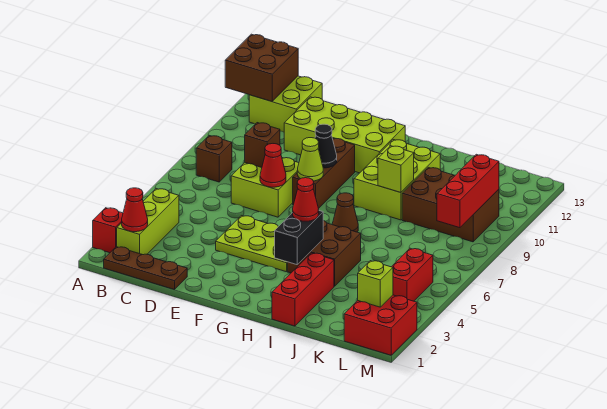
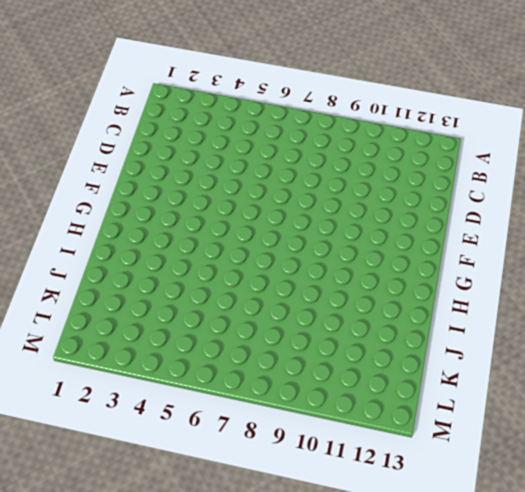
none -> red 1x1 brick [93,208,123,253]
none -> brown 1x3 plate [104,247,187,290]
none -> lime 1x3 brick [117,189,179,255]

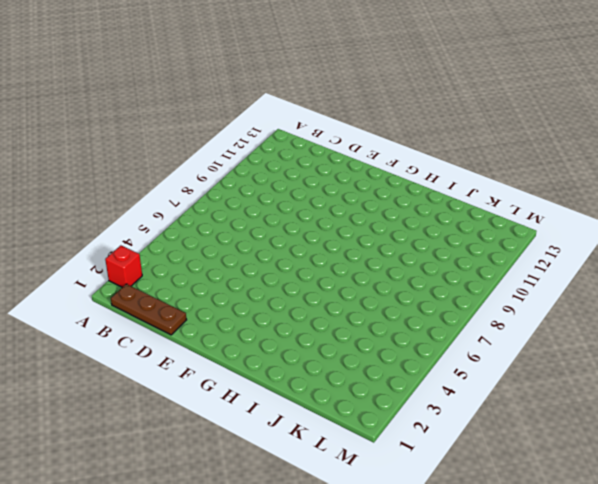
none -> lime 1x3 brick [117,189,179,255]
none -> brown 1x1 brick [196,136,232,182]
none -> lime 2x2 brick [249,76,322,132]

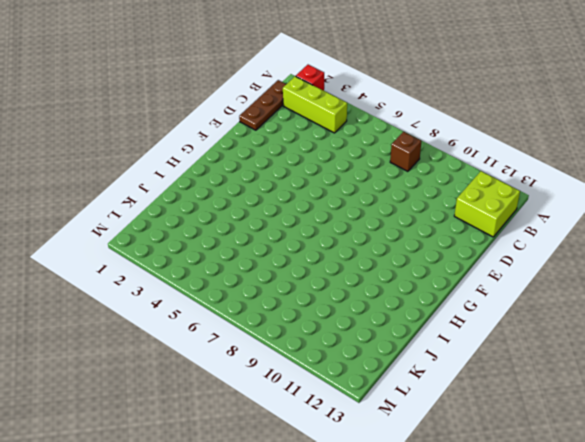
none -> lime 2x2 brick [231,158,299,217]
none -> lime 2x4 brick [284,97,405,173]
none -> lime 2x3 plate [216,216,288,272]

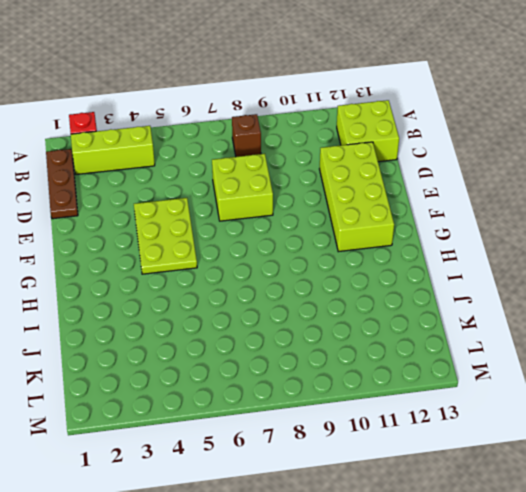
none -> brown 1x3 brick [293,139,355,208]
none -> brown 2x2 brick [288,220,361,286]
none -> brown 1x1 cone [332,193,358,232]

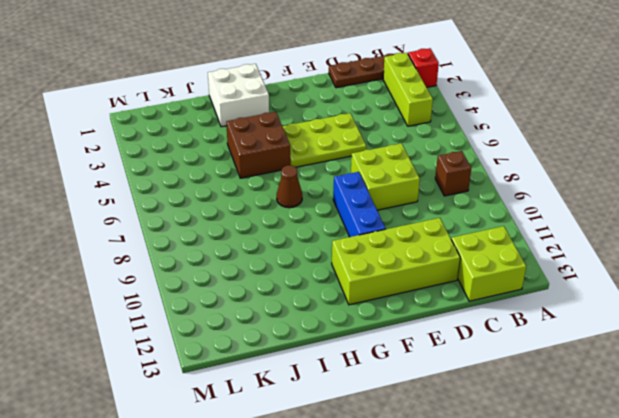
blue 1x3 brick [333,172,386,237] -> brown 1x3 brick [293,139,355,208]
white 2x2 brick [208,64,269,127] -> red 1x3 brick [272,253,334,326]
none -> lime 2x3 brick [354,140,440,220]
none -> brown 2x3 brick [402,167,499,242]
none -> red 2x2 brick [344,295,417,355]

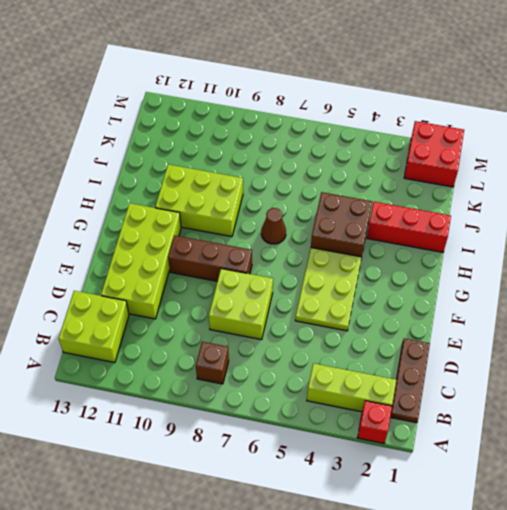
none -> brown 2x3 brick [402,167,499,242]
none -> red 1x2 brick [392,248,433,301]
none -> brown 2x2 brick [225,34,298,101]

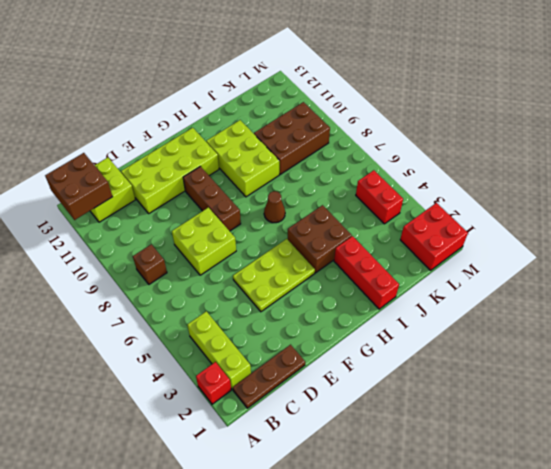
none -> red 1x1 cone [122,188,148,232]
none -> brown 1x1 brick [245,123,280,168]
none -> red 1x1 cone [260,144,286,187]

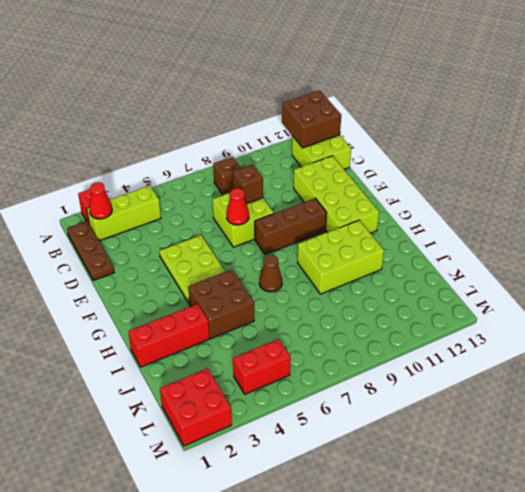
none -> brown 2x3 brick [402,167,499,242]
none -> lime 1x1 cone [297,138,323,181]
none -> black 1x1 cone [315,124,337,168]

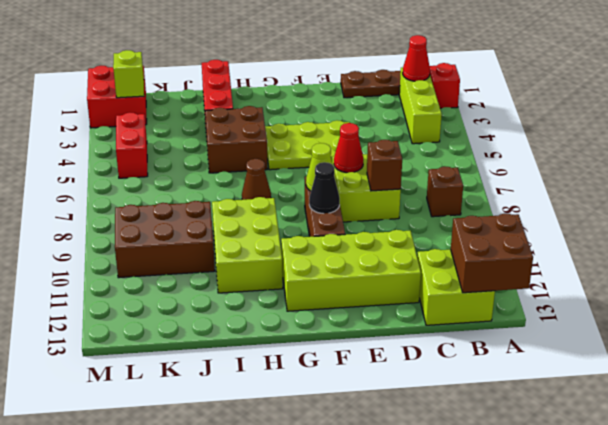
none -> black 1x2 brick [275,211,323,265]
none -> lime 1x1 brick [378,146,414,193]
none -> red 1x3 brick [437,154,499,228]

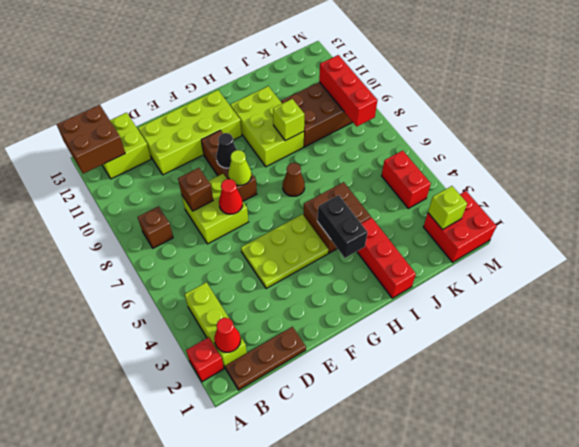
none -> red 1x1 cone [293,178,319,221]

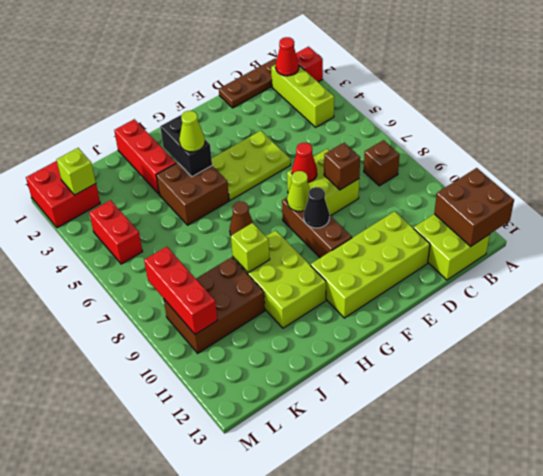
lime 1x1 cone [179,111,205,152] -> red 1x1 cone [293,178,319,221]

